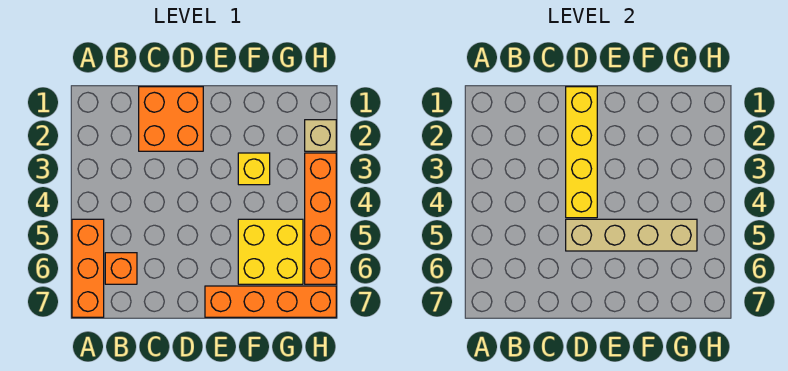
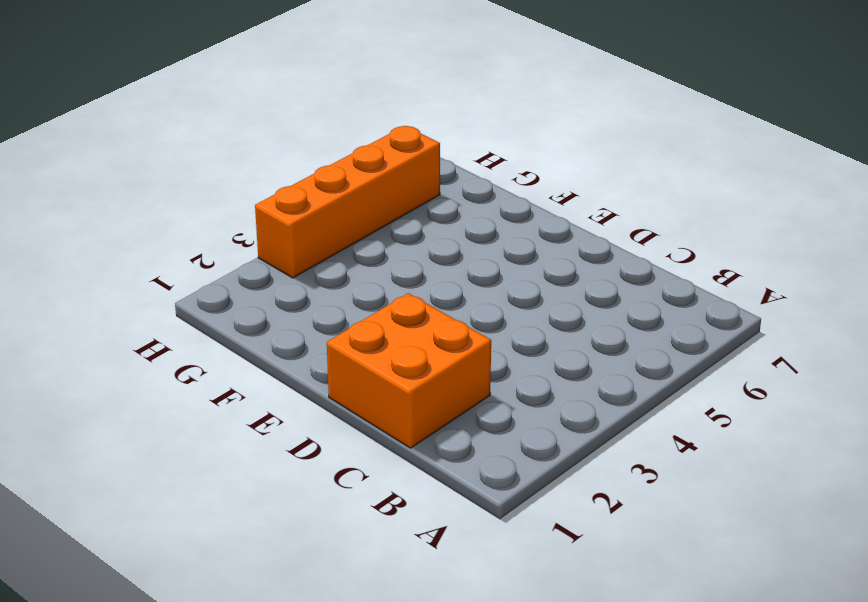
none -> orange 1x3 brick [72,219,104,317]
none -> orange 1x1 brick [105,253,137,284]

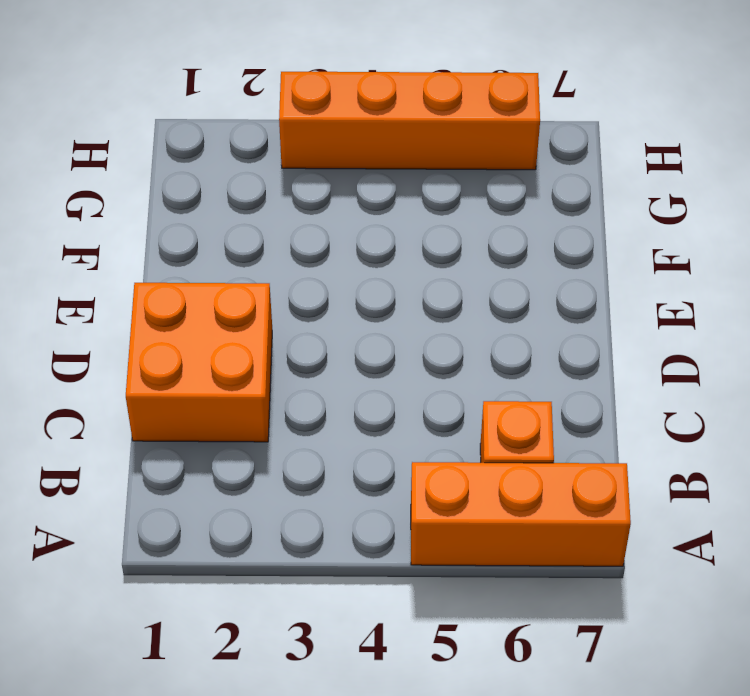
none -> orange 1x4 brick [205,286,336,317]
none -> yellow 1x1 brick [238,153,270,185]

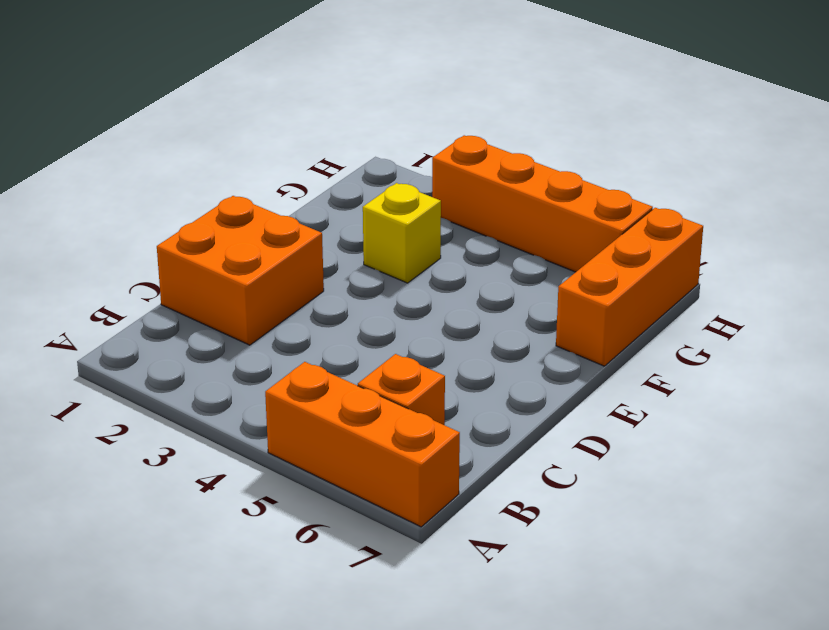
orange 1x3 brick [556,208,703,366] -> orange 1x4 brick [205,286,336,317]
none -> yellow 2x2 brick [238,219,303,284]
none -> tan 1x1 brick [305,120,336,151]

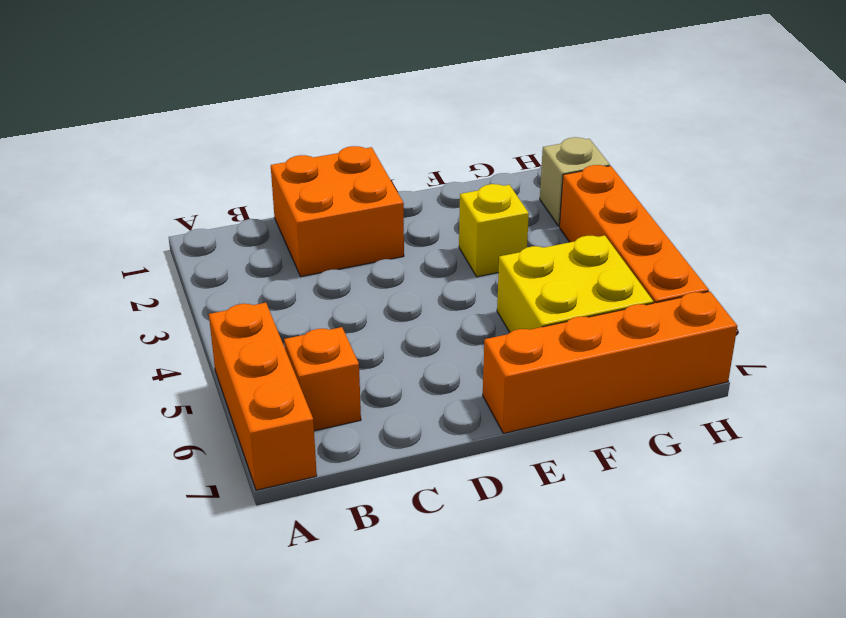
none -> yellow 1x4 brick [566,87,597,218]
none -> tan 1x4 brick [566,219,697,251]

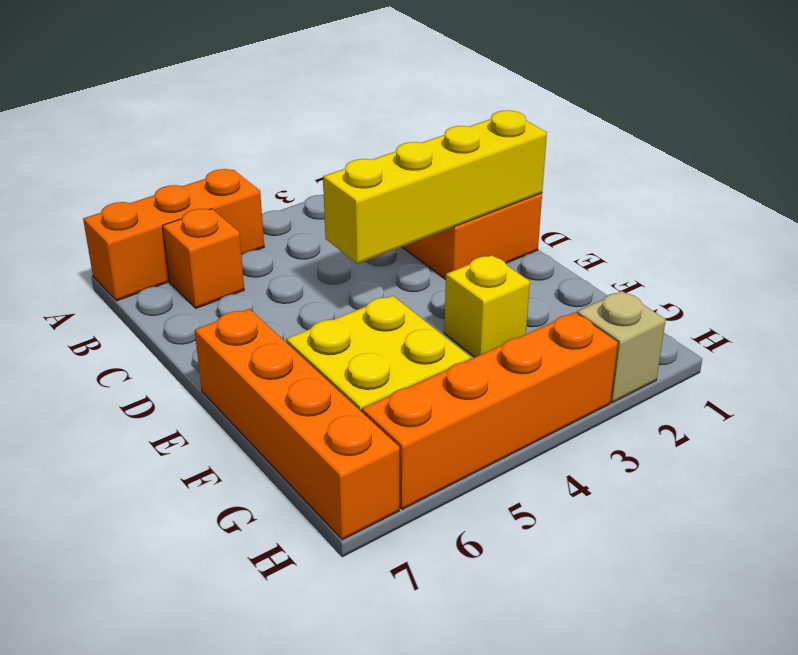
none -> tan 1x4 brick [566,219,697,251]

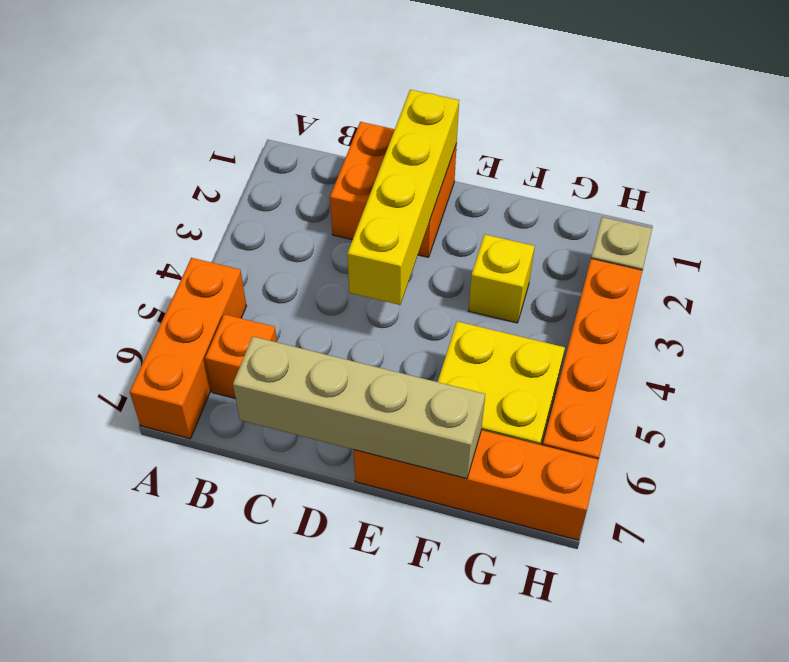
tan 1x4 brick [233,337,485,479] -> tan 1x4 brick moved to [566,219,697,251]

